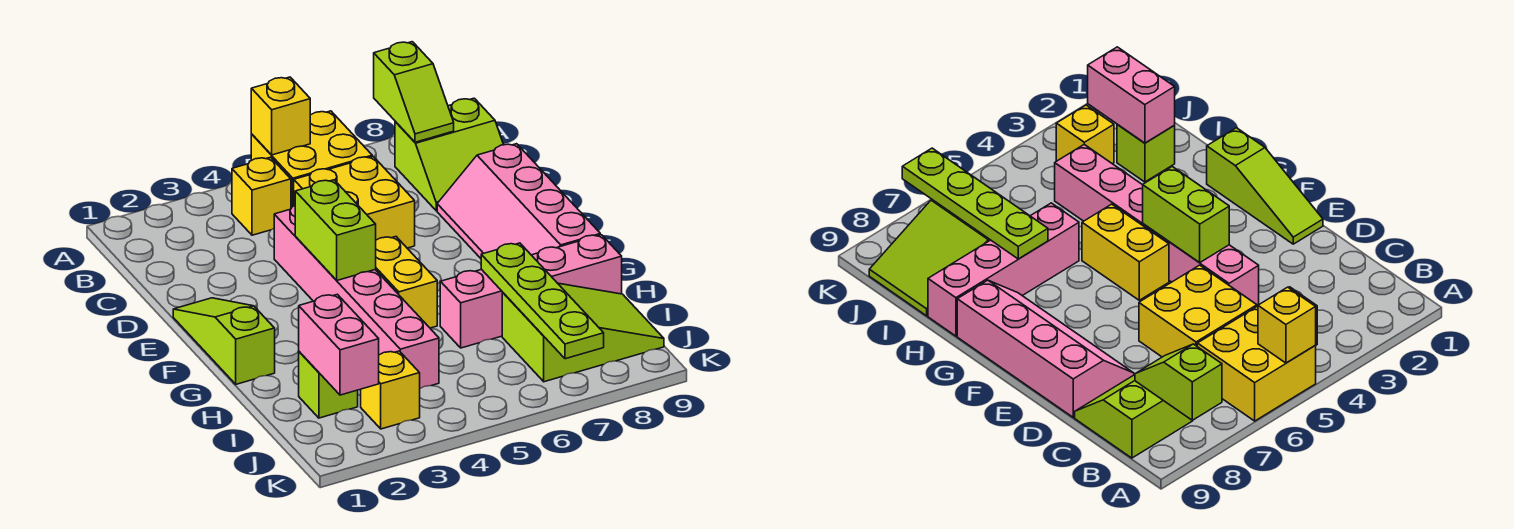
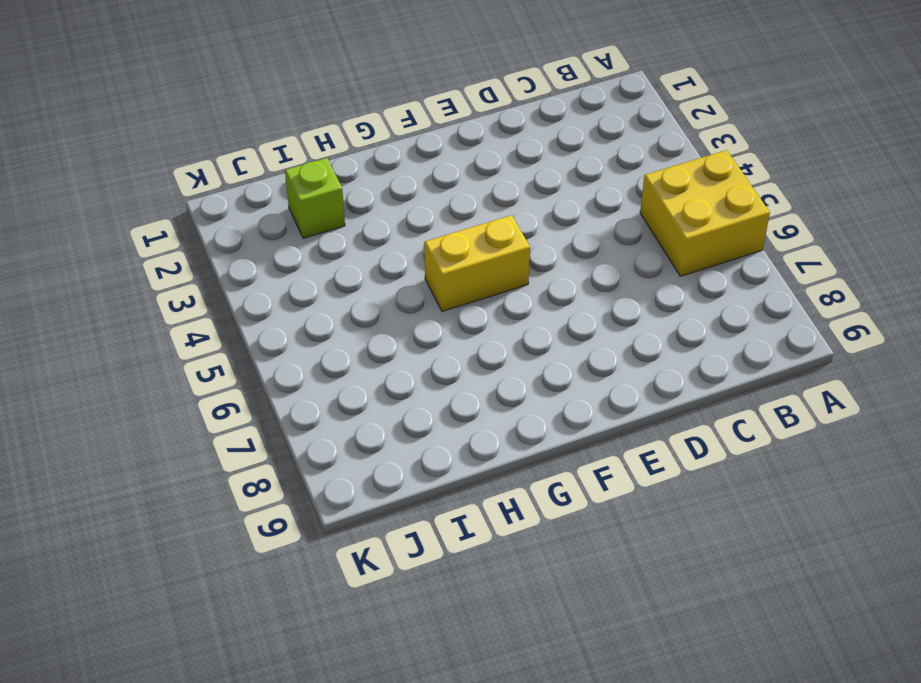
none -> yellow 1x1 brick [232,157,291,235]
none -> lime 2x2 slope [395,98,504,211]
none -> yellow 2x2 brick [294,157,415,248]

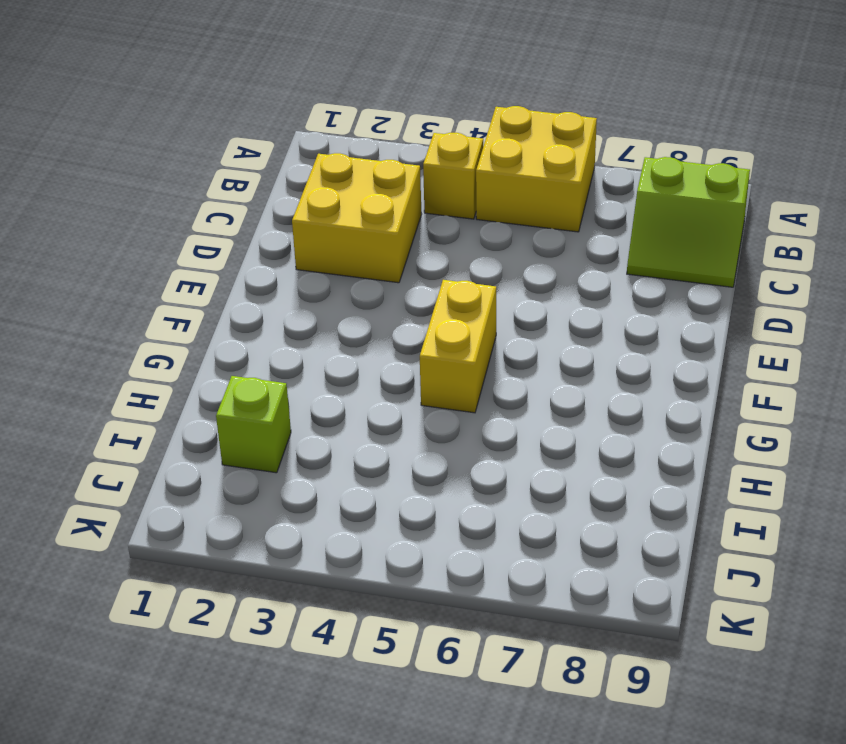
yellow 2x2 brick [292,153,422,283] -> yellow 2x2 brick moved to [294,157,415,248]
none -> pink 1x6 brick [274,206,439,388]
none -> pink 2x4 slope [437,144,600,258]
none -> lime 1x3 slope [173,298,275,384]

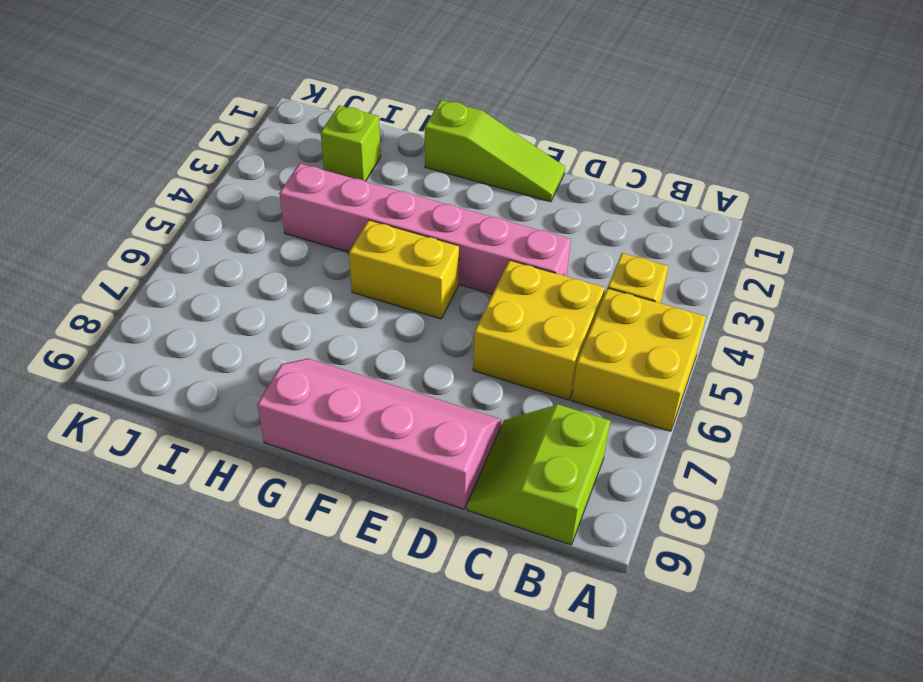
none -> pink 1x4 brick [440,235,622,348]
none -> lime 2x3 slope [502,283,664,382]
none -> yellow 1x1 brick [361,351,420,429]

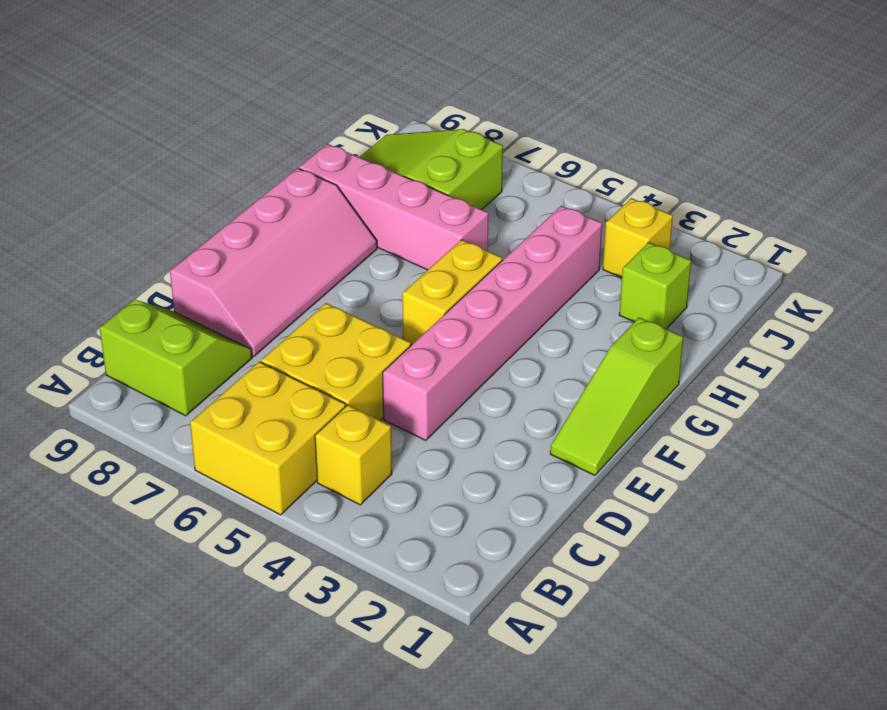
none -> yellow 1x1 brick [251,77,310,155]
none -> lime 1x2 slope [374,42,454,142]
none -> lime 1x2 brick [295,180,376,280]

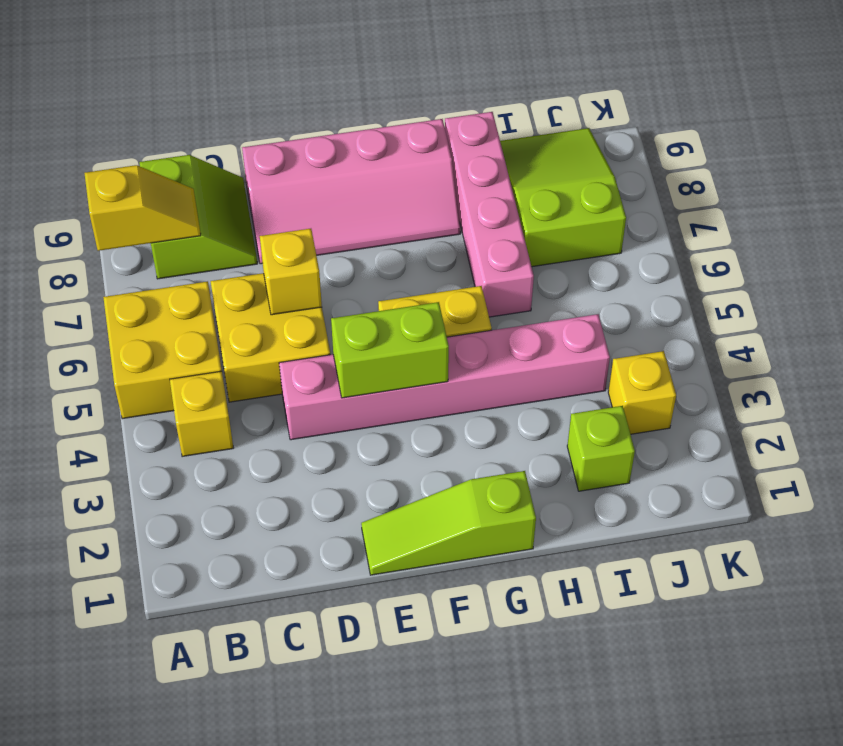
yellow 1x2 slope [84,165,201,251] -> lime 1x2 slope [374,42,454,142]
yellow 1x1 brick [260,229,322,315] -> yellow 1x1 brick moved to [251,77,310,155]
none -> lime 1x4 plate [481,243,604,359]
none -> pink 1x2 brick [299,294,379,395]

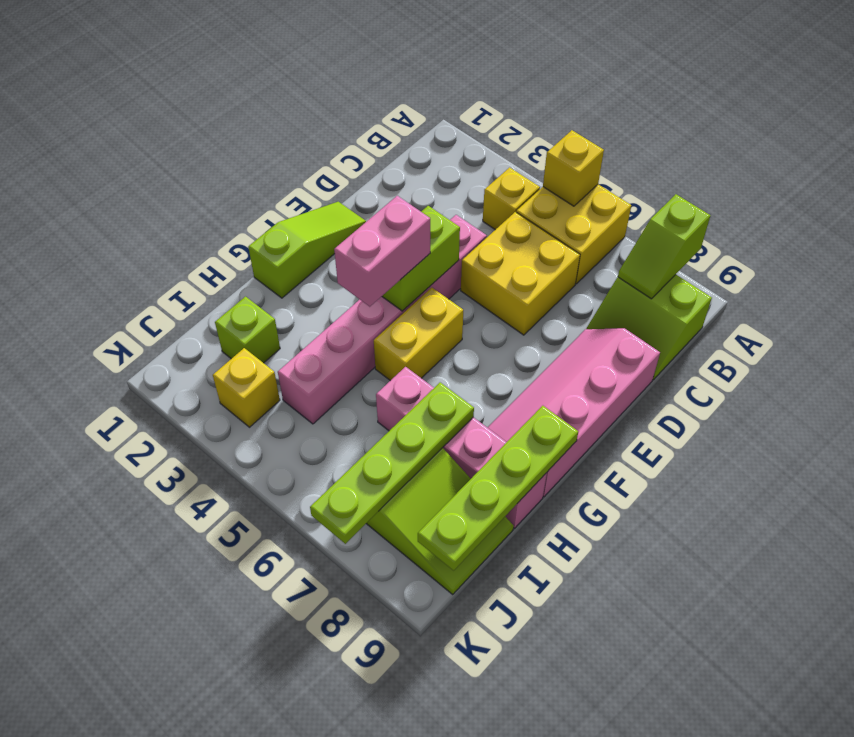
pink 1x2 brick [334,196,430,307] -> pink 1x2 brick moved to [299,294,379,395]
lime 1x4 plate [418,406,578,570] -> none

